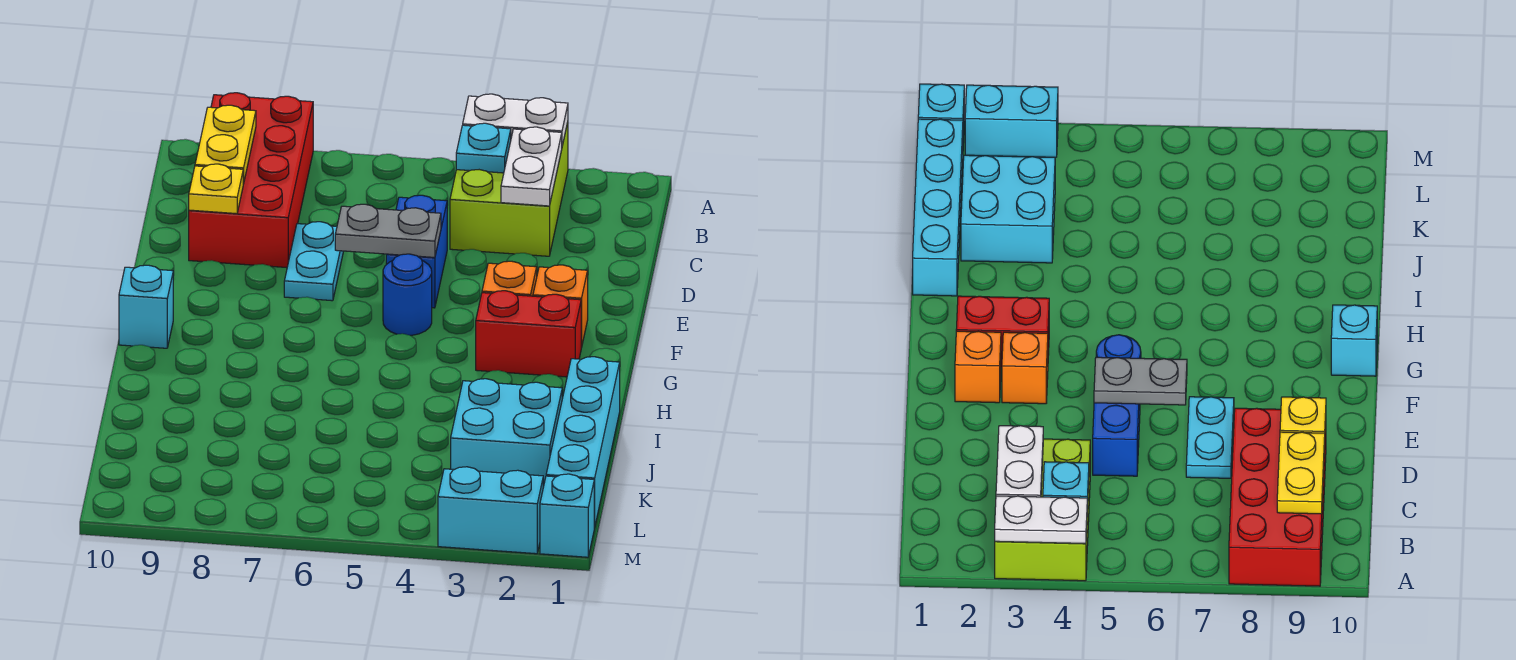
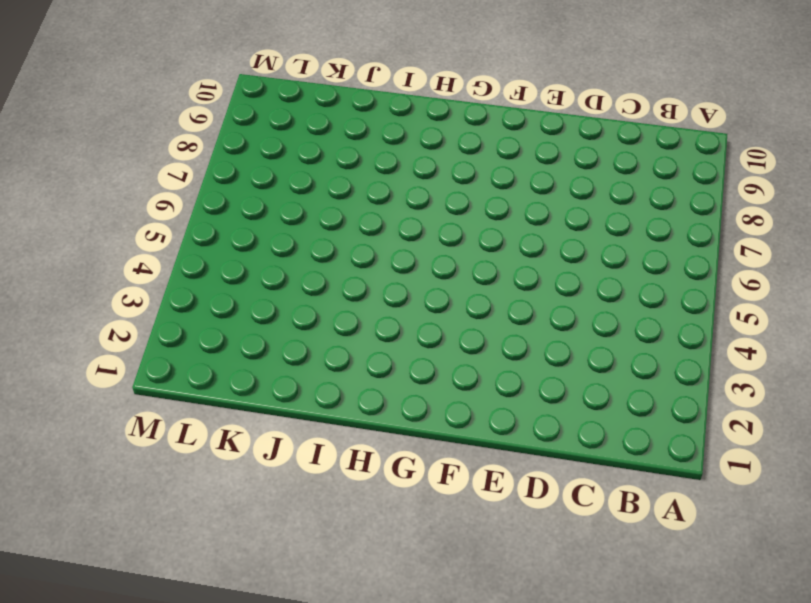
none -> lime 2x3 brick [450,122,568,256]
none -> red 2x4 brick [189,93,313,268]
none -> blue 1x2 brick [386,195,447,308]

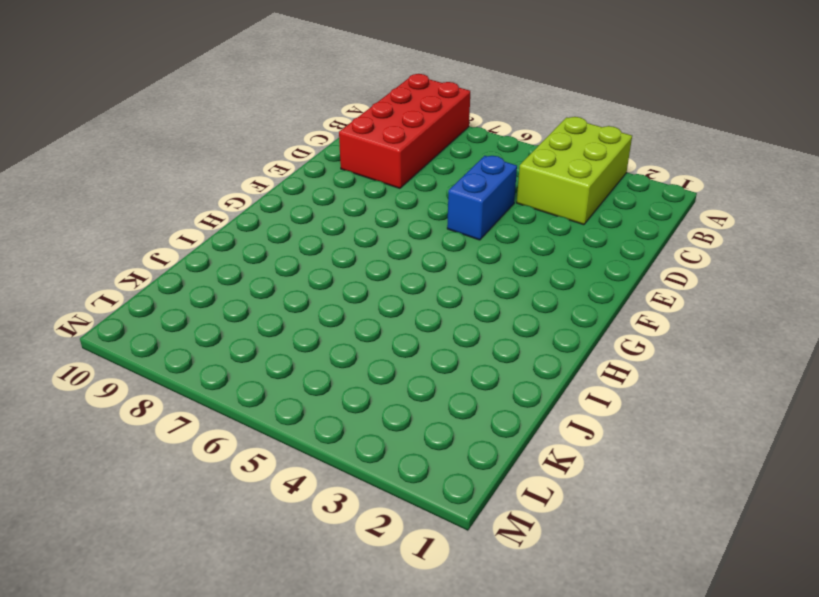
none -> cyan 1x2 plate [284,222,344,301]
none -> orange 1x1 brick [533,265,588,348]
none -> orange 1x1 brick [482,261,537,296]

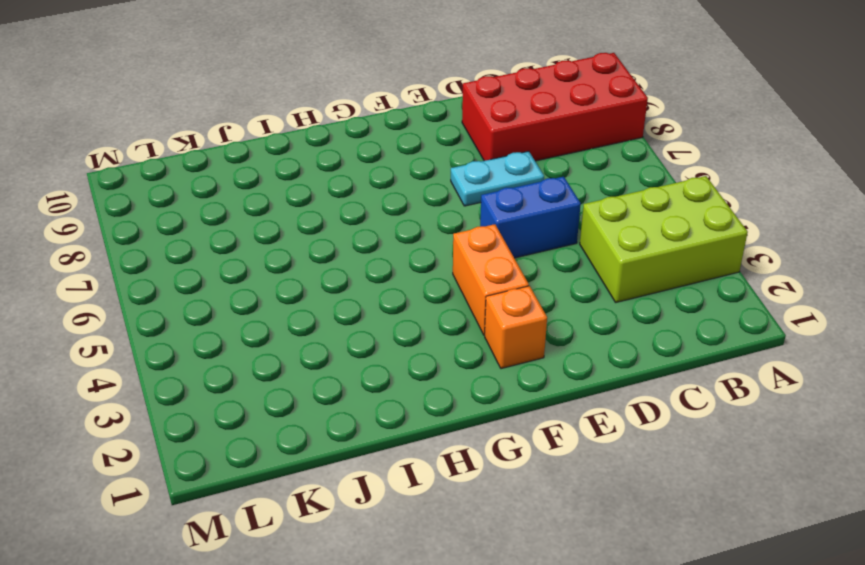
orange 1x2 brick [453,224,529,335] -> orange 1x1 brick [482,261,537,296]
none -> blue 1x1 round brick [383,254,432,335]
none -> red 1x2 brick [476,291,581,377]
none -> cyan 1x1 brick [119,265,173,348]

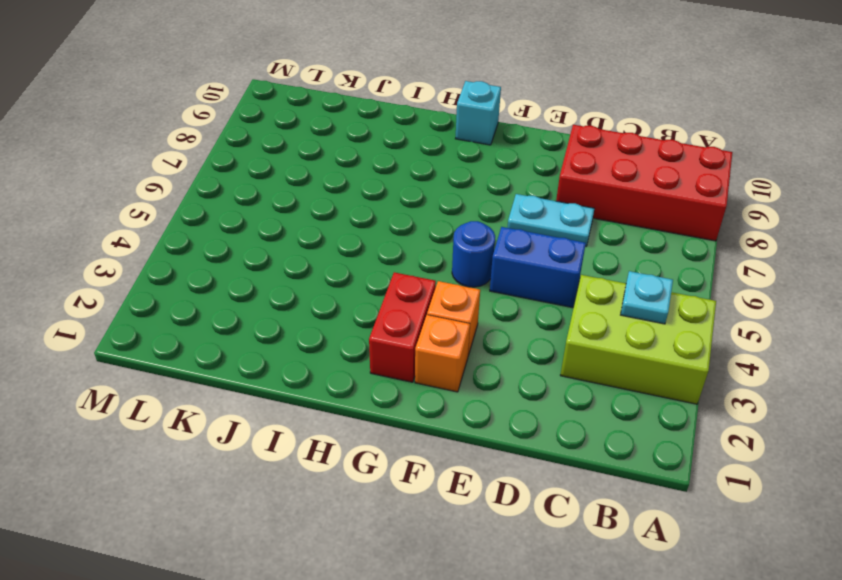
none -> cyan 1x4 brick [546,357,620,528]
none -> cyan 2x2 brick [451,379,562,487]
none -> cyan 1x1 brick [540,474,594,557]

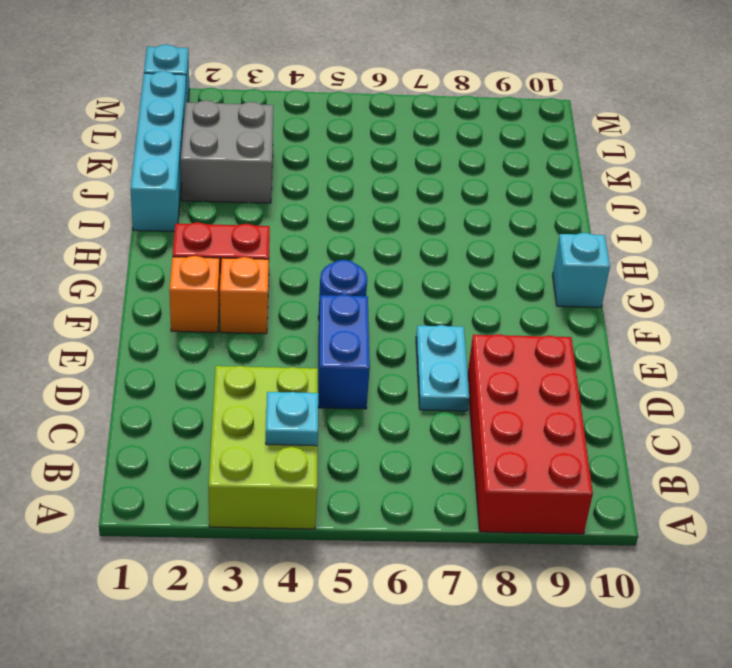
grey 2x2 brick [181,100,274,203] -> cyan 2x2 brick [451,379,562,487]
none -> cyan 1x2 brick [438,467,543,554]
none -> white 1x2 plate [463,94,568,146]
none -> white 1x2 plate [501,127,562,206]

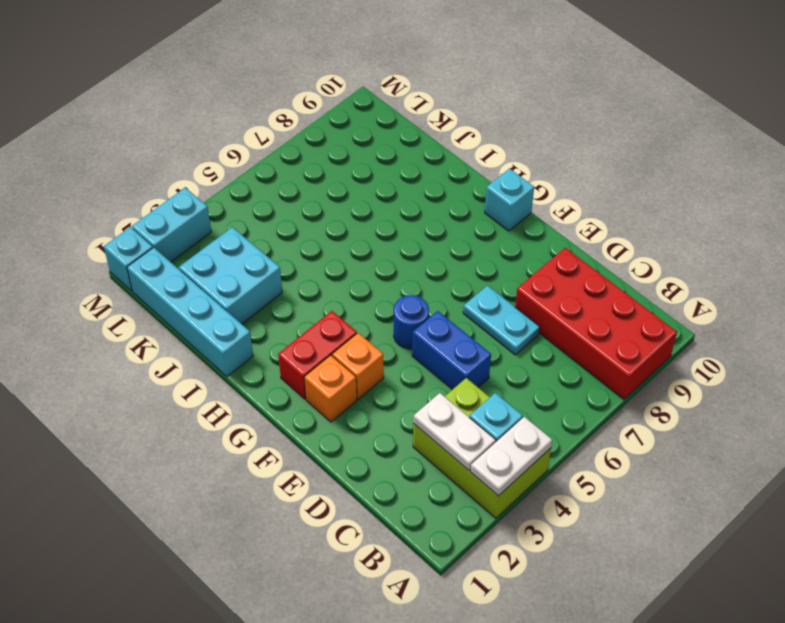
none -> yellow 1x2 plate [195,105,256,184]
none -> yellow 1x1 plate [189,164,243,214]
none -> grey 1x2 plate [335,204,441,257]

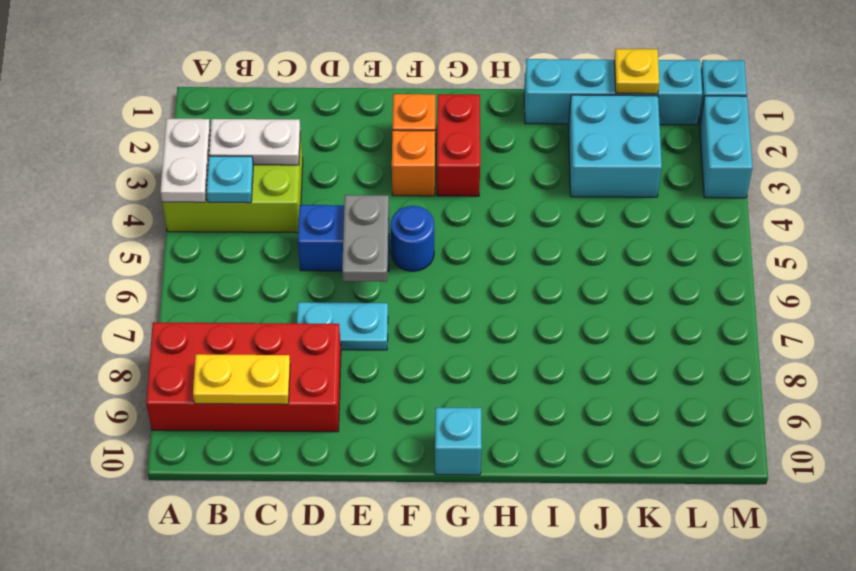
yellow 1x1 plate [614,49,659,94] -> yellow 1x1 plate moved to [189,164,243,214]

